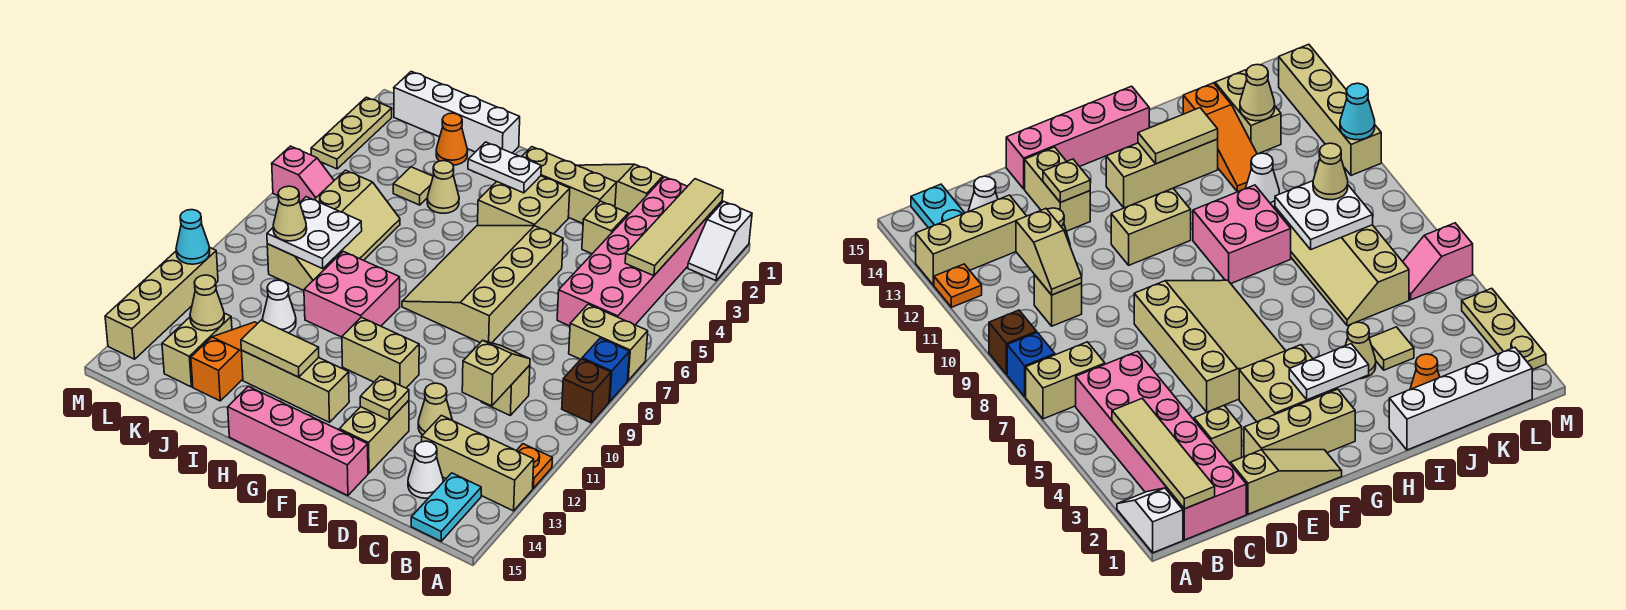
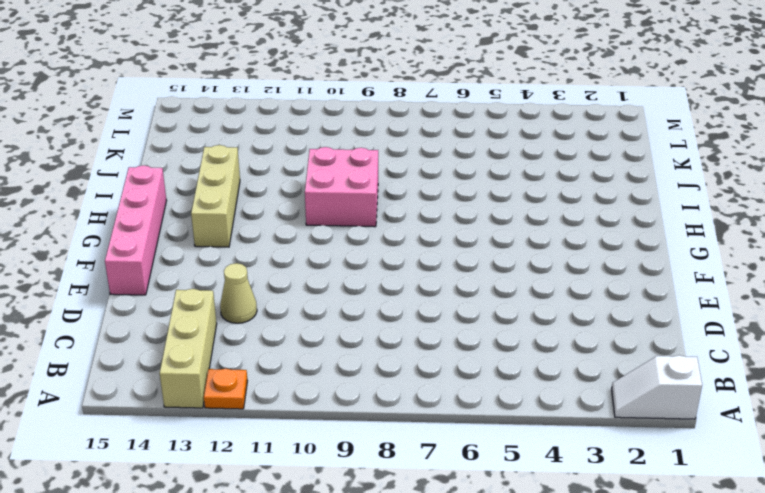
none -> tan 1x2 brick [569,304,648,381]
none -> blue 1x1 brick [582,338,629,402]
none -> brown 1x1 brick [562,359,611,423]
none -> pink 2x6 brick [557,177,722,326]

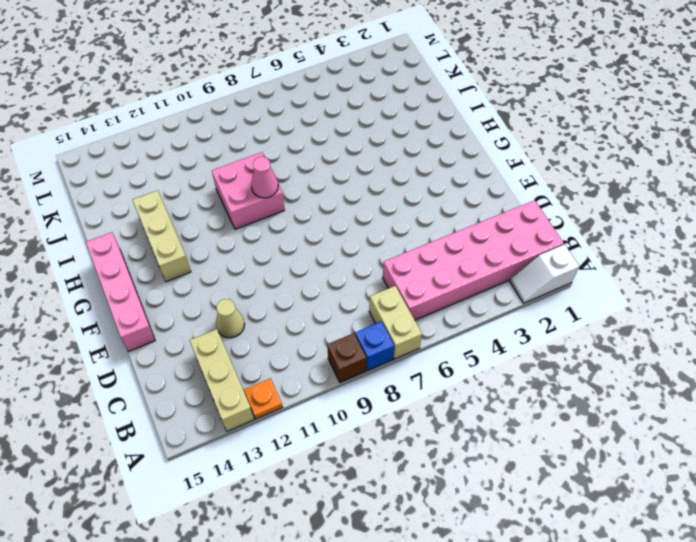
pink 1x1 cone [251,157,278,198] -> none
none -> cyan 1x2 plate [411,473,481,541]
none -> tan 1x1 brick [481,365,530,415]
none -> white 1x1 cone [408,441,443,498]
none -> tan 1x3 slope [577,164,663,215]

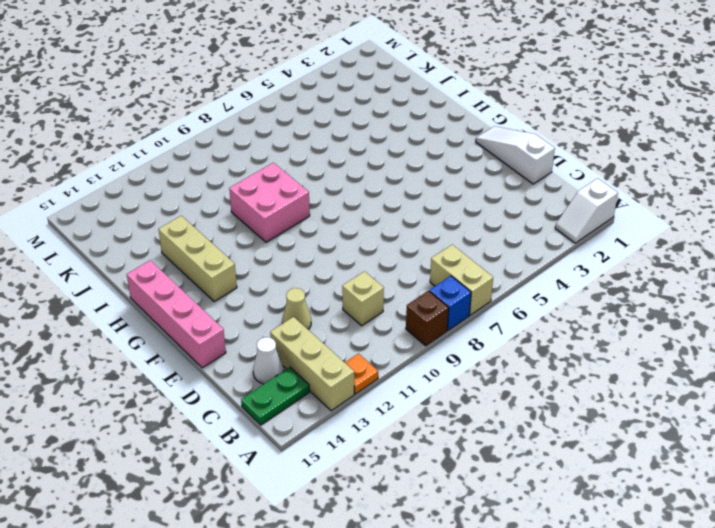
green 1x2 plate [241,367,309,425] -> cyan 1x2 plate [411,473,481,541]
white 1x3 slope [476,126,555,184] -> tan 1x3 slope [577,164,663,215]
none -> pink 2x6 brick [557,177,722,326]
none -> tan 1x1 brick [582,201,628,254]
none -> tan 1x3 brick [522,147,617,223]
none -> tan 3x4 slope [402,226,563,343]

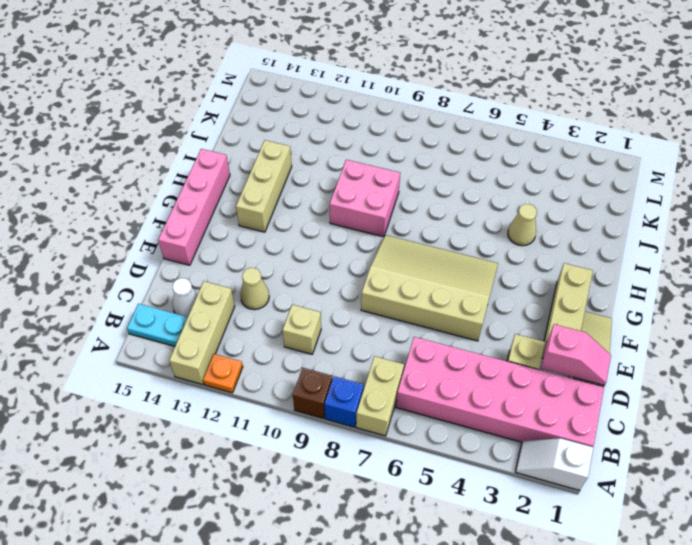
pink 1x2 slope [541,324,611,385] -> pink 1x2 slope turned to [272,146,334,202]
none -> tan 1x2 brick [339,400,409,473]
none -> tan 2x2 brick [478,176,570,234]
none -> tan 1x2 brick [342,317,419,388]
none -> white 1x4 brick [394,71,520,153]

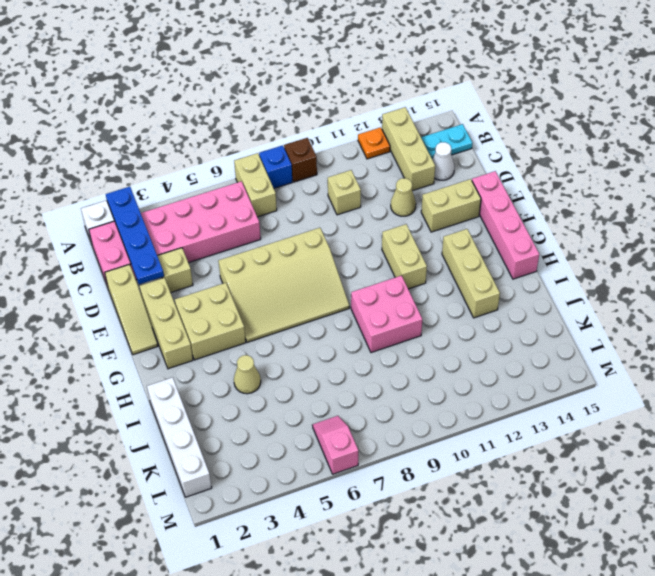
blue 1x4 plate [106,187,164,284] -> tan 1x4 tile [625,179,723,276]
none -> orange 1x1 cone [436,113,468,165]
none -> tan 1x1 tile [393,167,433,205]
none -> tan 2x4 slope [267,170,400,290]
none -> white 1x1 cone [263,280,296,333]

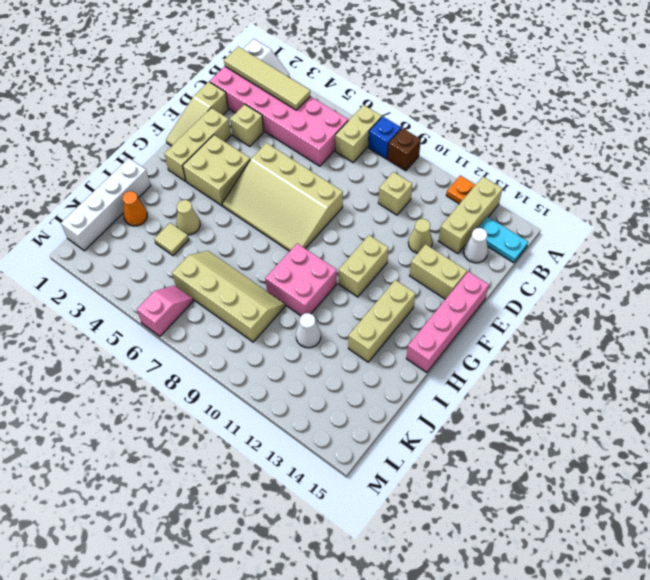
none -> orange 1x3 slope [191,322,258,401]
none -> tan 1x2 brick [162,313,232,387]
none -> tan 1x3 plate [311,97,392,169]
none -> tan 1x4 brick [105,247,218,359]

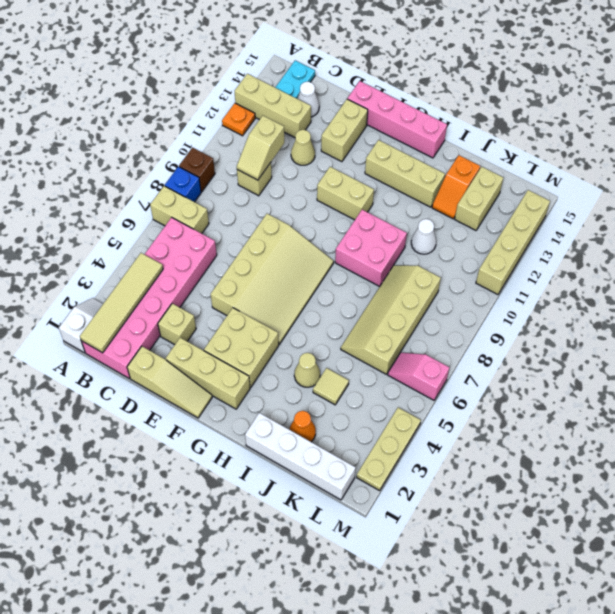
orange 1x2 slope [432,155,480,219] -> orange 1x3 slope [191,322,258,401]
none -> tan 1x1 plate [360,376,409,420]
none -> white 1x2 plate [468,142,541,193]
none -> tan 1x2 tile [241,320,319,377]
none -> white 2x2 plate [267,197,362,269]

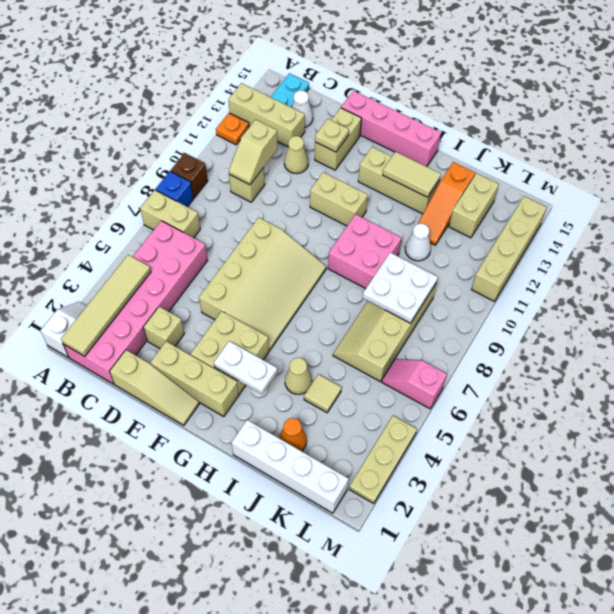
none -> tan 1x1 cone [190,275,224,331]
none -> cyan 1x1 cone [176,210,210,264]
none -> tan 1x1 cone [273,186,307,241]

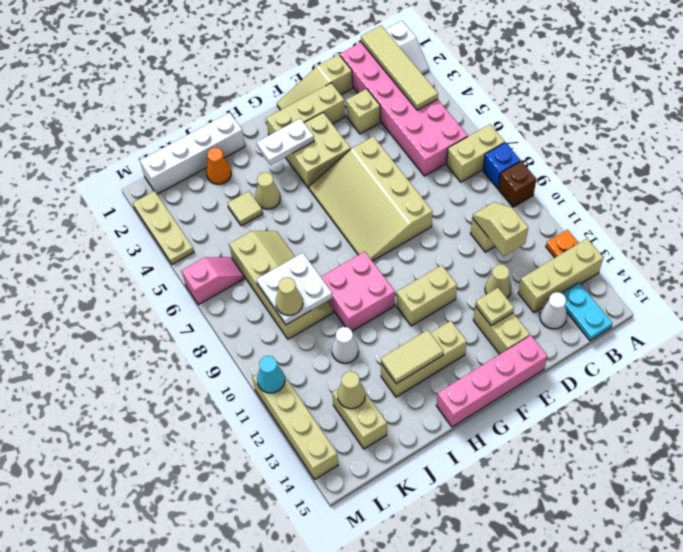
none -> orange 1x3 slope [191,322,258,401]

